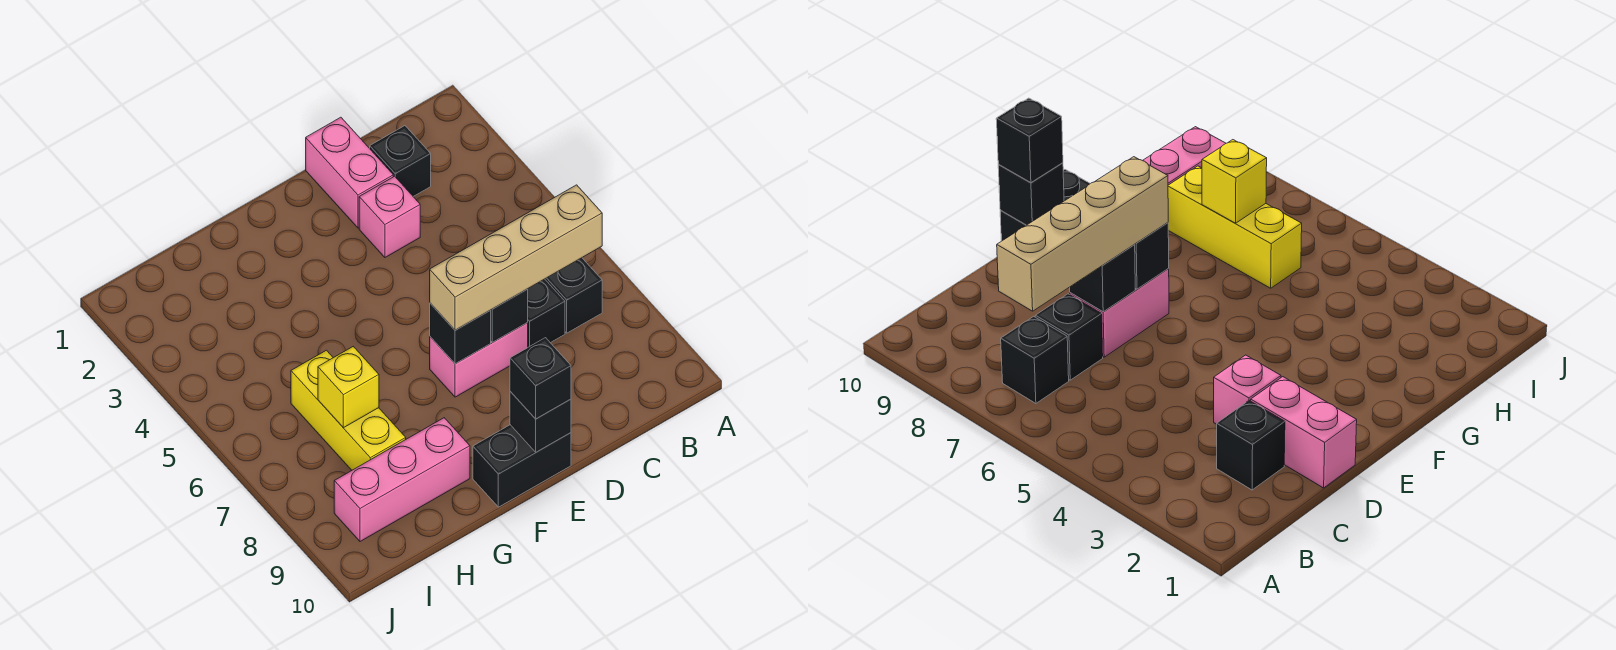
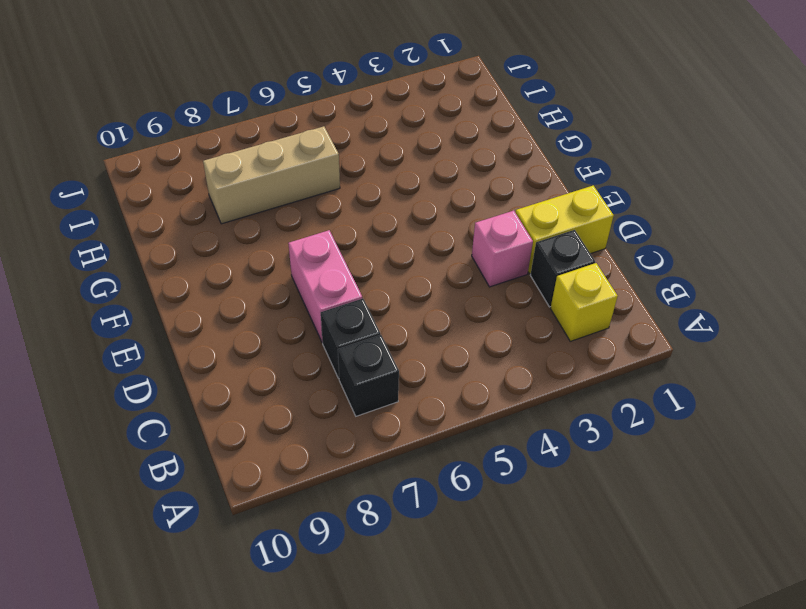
yellow 1x1 brick [551,263,618,341] -> yellow 1x1 brick moved to [318,347,379,428]
yellow 1x2 brick [515,186,614,274] -> pink 1x2 brick [306,117,393,228]
tan 1x3 brick [203,126,340,224] -> yellow 1x3 brick [291,350,406,470]
none -> black 1x2 brick [473,425,571,507]
none -> pink 1x3 brick [334,418,470,542]
none -> black 1x1 brick [490,289,528,342]

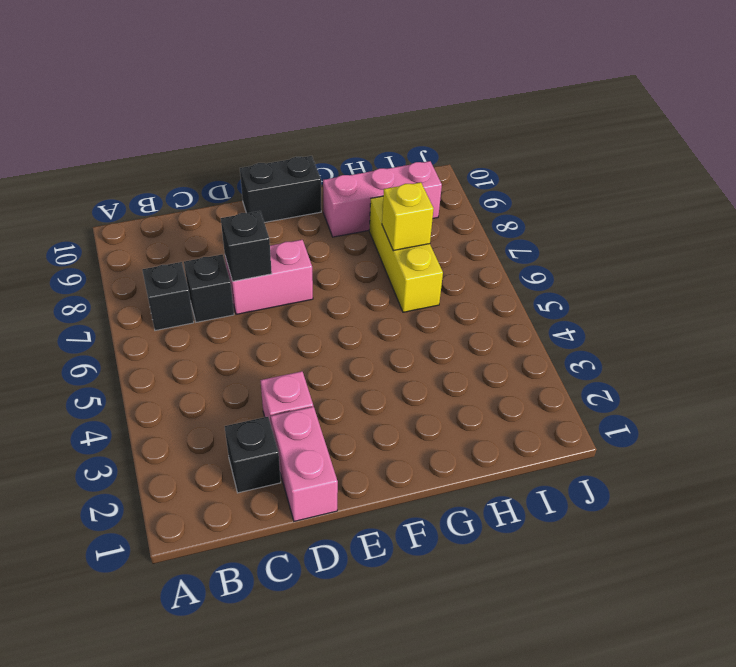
none -> black 1x1 brick [430,303,491,364]
none -> black 1x1 brick [510,392,571,452]
none -> tan 1x4 brick [430,185,602,330]

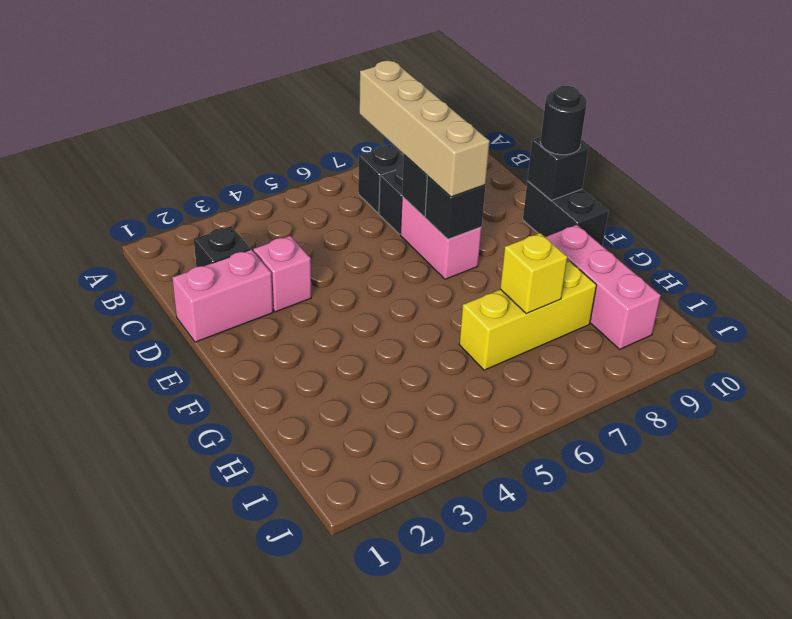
black 1x1 round brick [540,86,587,155] -> black 1x1 brick [510,338,571,419]

